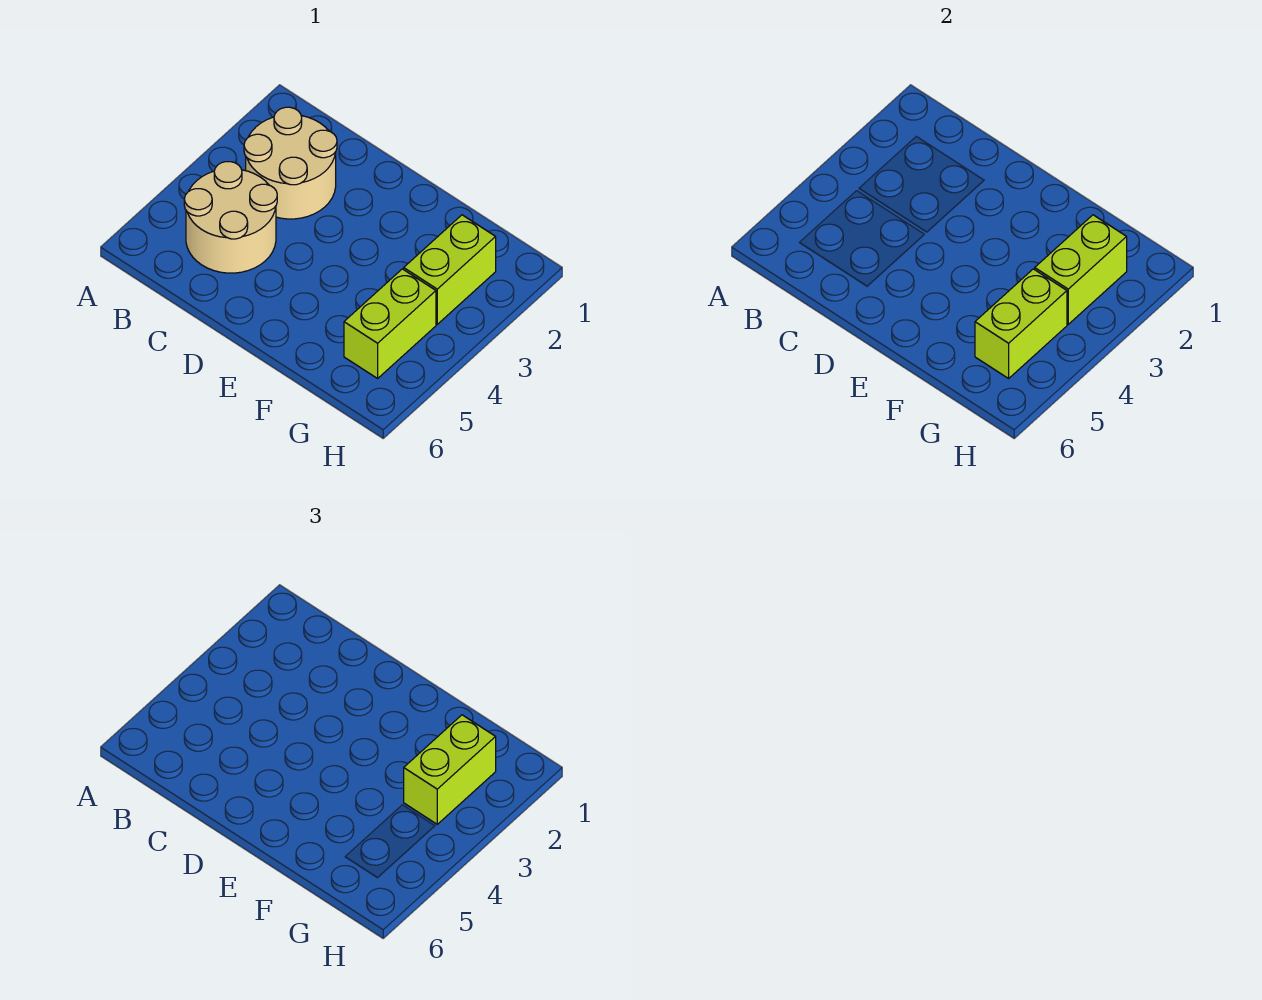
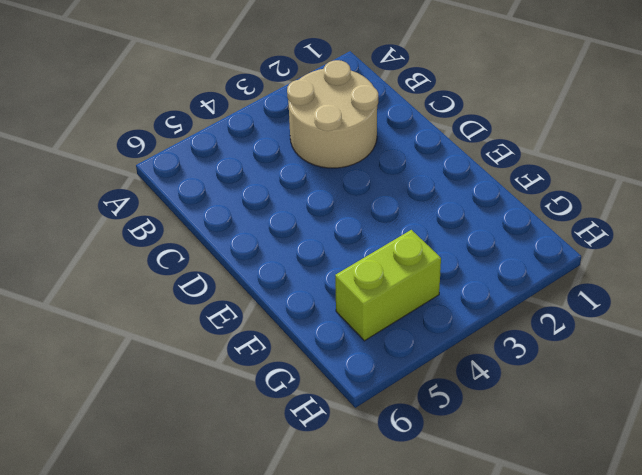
none -> tan 2x2 round brick [184,162,277,273]
none -> lime 1x2 brick [404,215,496,324]

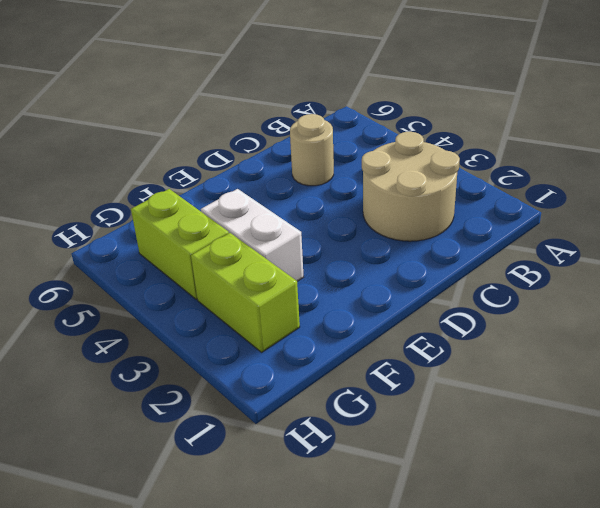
tan 1x1 round brick [290,114,334,186] -> tan 2x2 round brick [184,162,277,273]
white 1x2 brick [201,189,304,281] -> none
none -> lime 1x2 brick [1035,215,1127,324]
none -> lime 1x2 brick [975,269,1067,378]

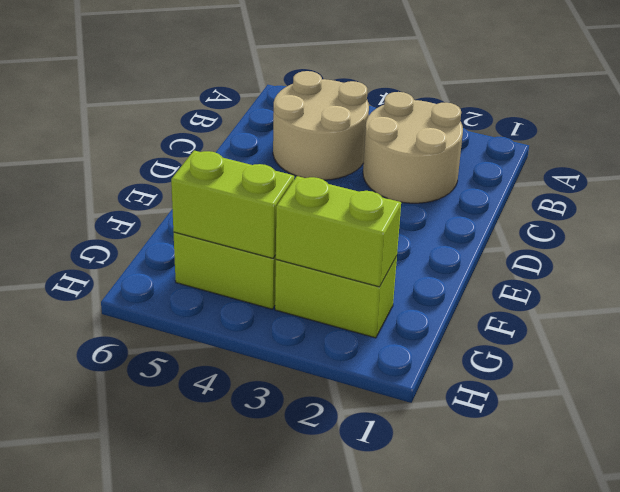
none -> lime 1x2 brick [404,715,496,824]

